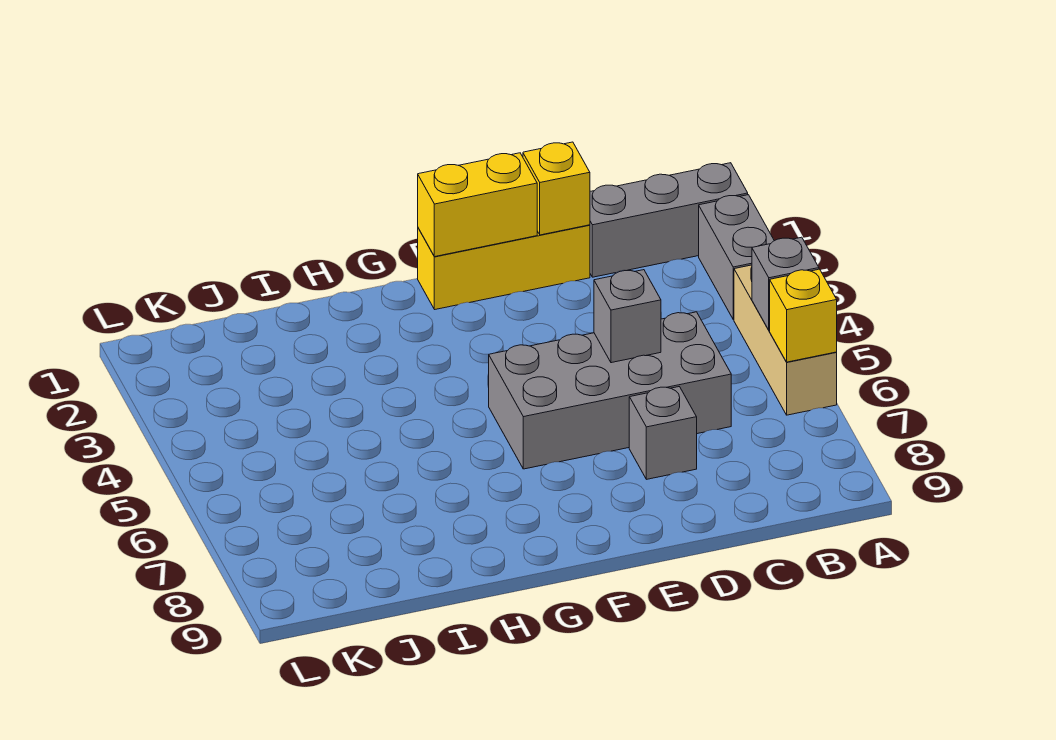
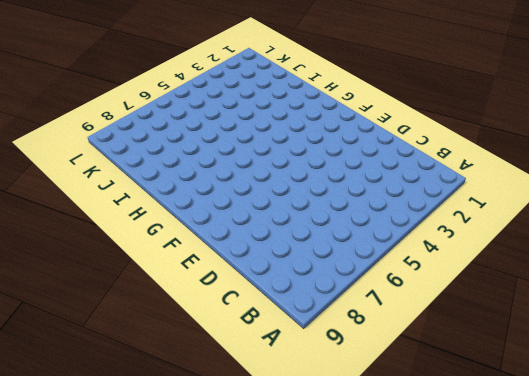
none -> grey 1x3 brick [590,163,748,277]
none -> grey 1x2 brick [699,195,774,320]

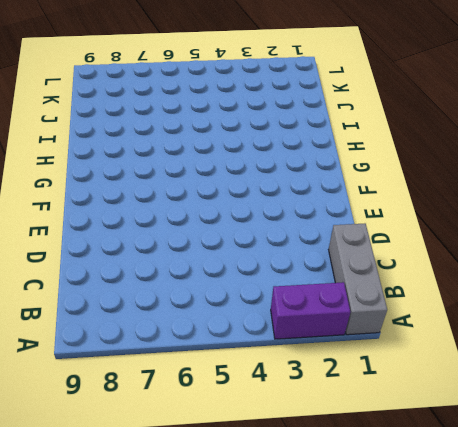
purple 1x2 brick [271,282,350,339] -> grey 1x2 brick [699,195,774,320]
none -> tan 1x3 brick [734,265,837,415]
none -> grey 2x4 brick [489,312,731,469]

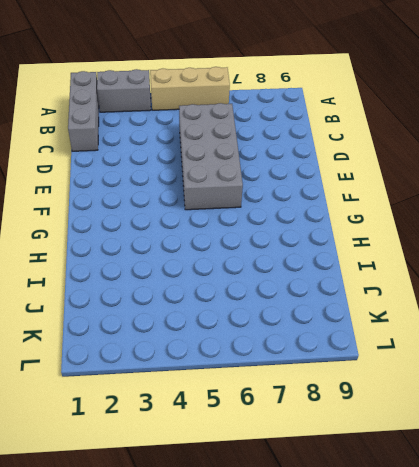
none -> yellow 1x3 brick [418,225,590,309]
none -> grey 1x1 brick [629,387,697,479]

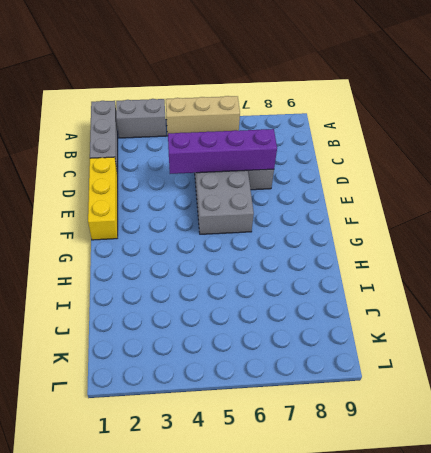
purple 1x4 brick [168,129,277,174] -> grey 1x1 brick [594,270,661,363]
none -> grey 1x1 brick [752,237,819,330]
none -> yellow 1x1 brick [770,269,837,362]

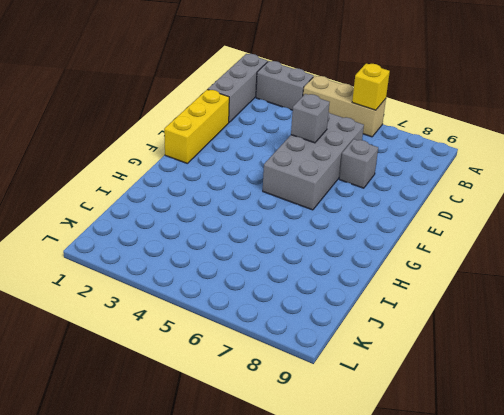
none -> grey 1x1 brick [752,237,819,330]
none -> yellow 1x1 brick [523,142,590,235]

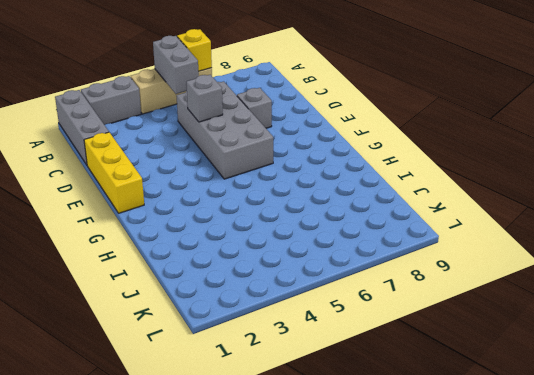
grey 1x2 brick [153,36,199,94] -> grey 1x1 brick [752,237,819,330]
none -> yellow 1x1 brick [523,142,590,235]
none -> yellow 1x2 brick [418,153,537,257]

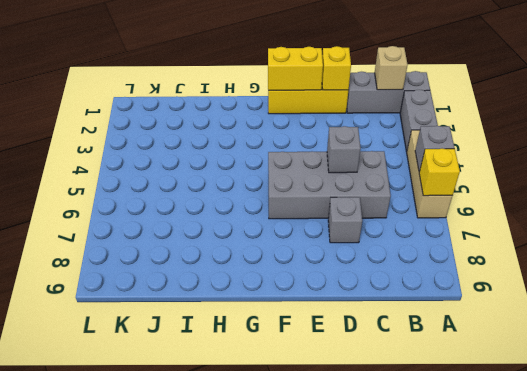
tan 1x1 brick [375,46,408,90] -> none

